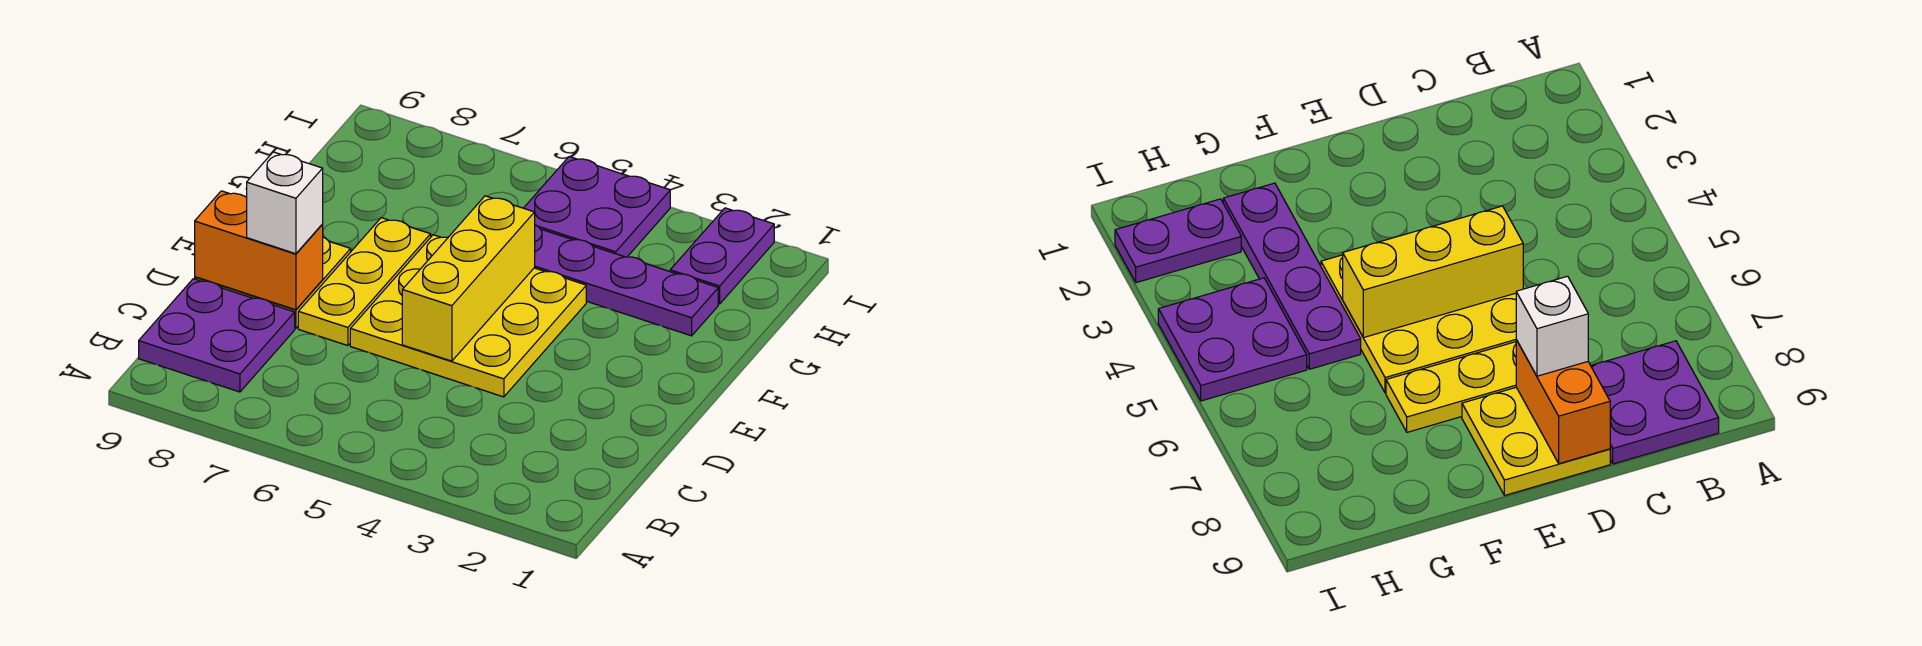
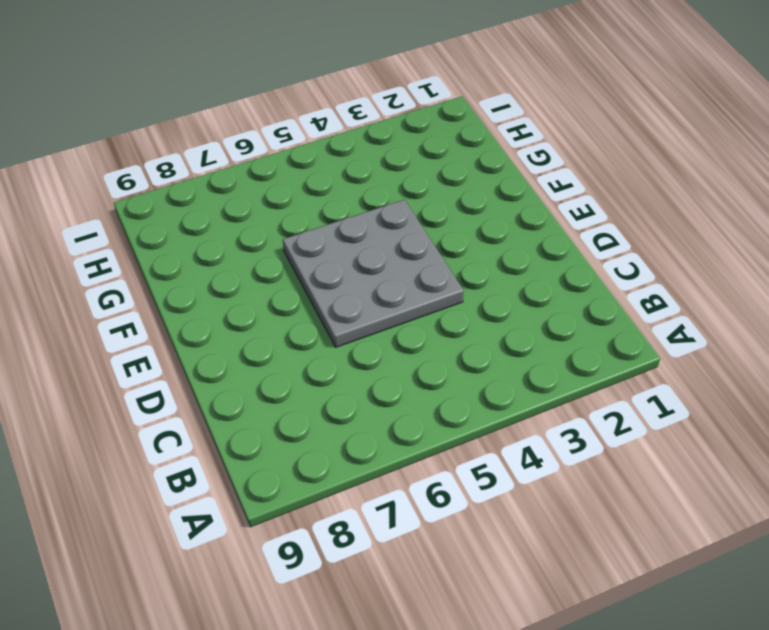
grey 3x3 plate [283,200,464,347] -> yellow 3x3 plate [350,235,586,397]
none -> purple 2x2 plate [139,279,295,392]
none -> yellow 1x3 plate [298,218,431,346]

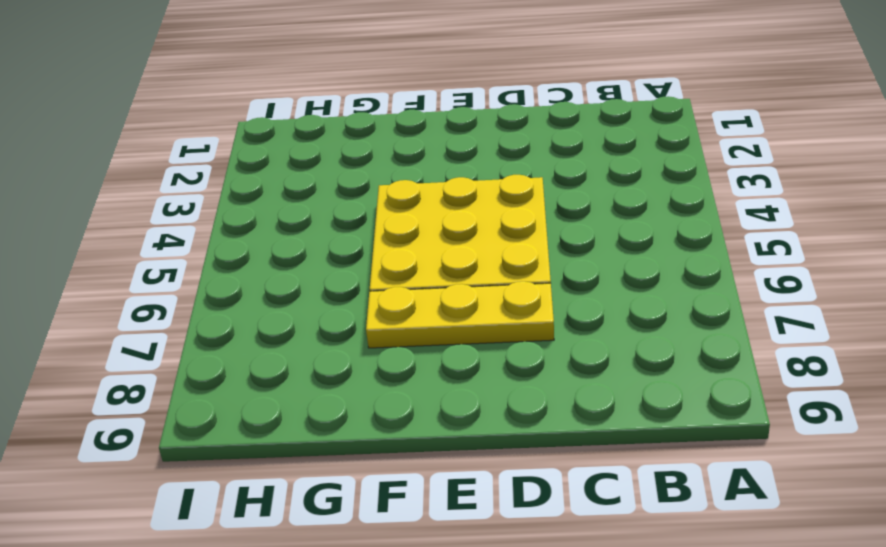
none -> purple 2x2 plate [139,279,295,392]
none -> yellow 2x2 plate [1462,387,1610,496]

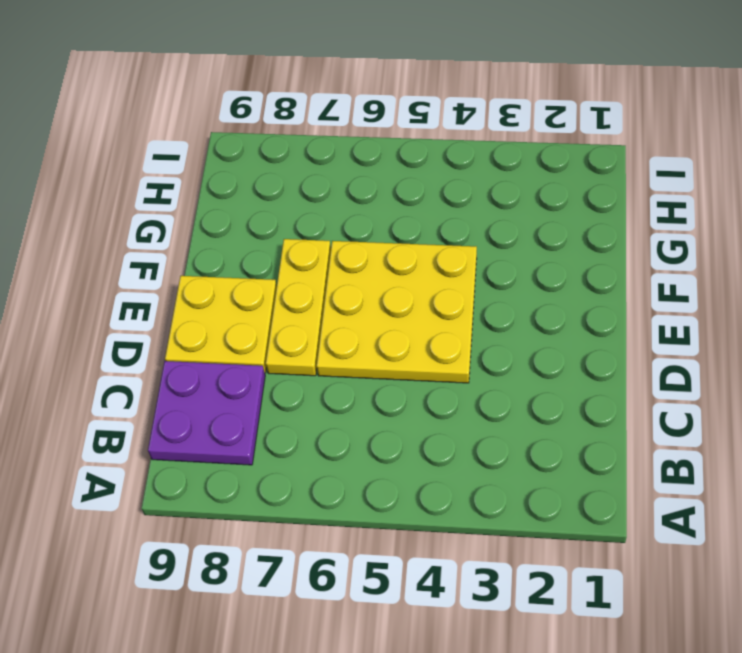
none -> purple 1x4 plate [534,225,718,336]
none -> purple 1x2 plate [670,208,774,304]

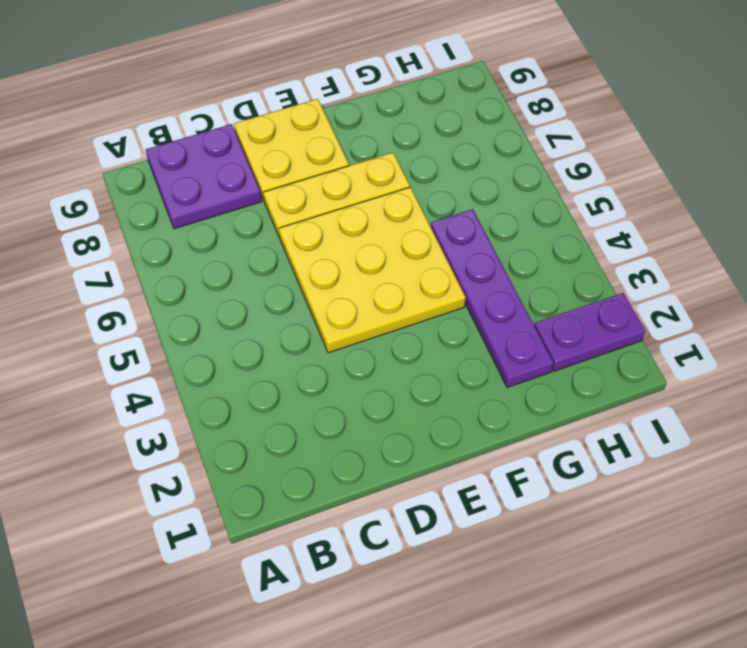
none -> purple 2x2 plate [524,157,670,257]
none -> yellow 1x3 brick [402,196,535,361]

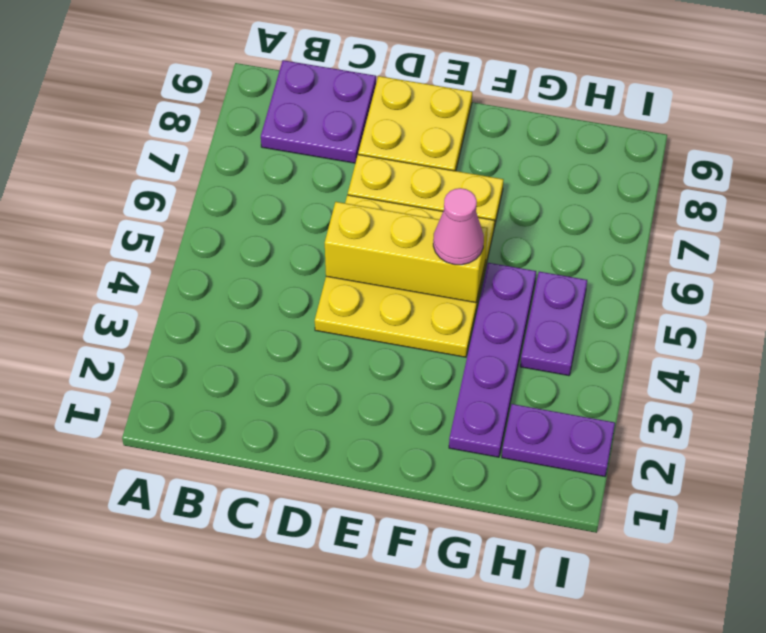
pink 1x1 cone [433,188,484,265] -> none
purple 1x2 plate [520,272,587,376] -> purple 2x2 plate [524,157,670,257]
none -> orange 1x2 brick [195,191,323,310]
none -> white 1x1 brick [247,152,323,254]

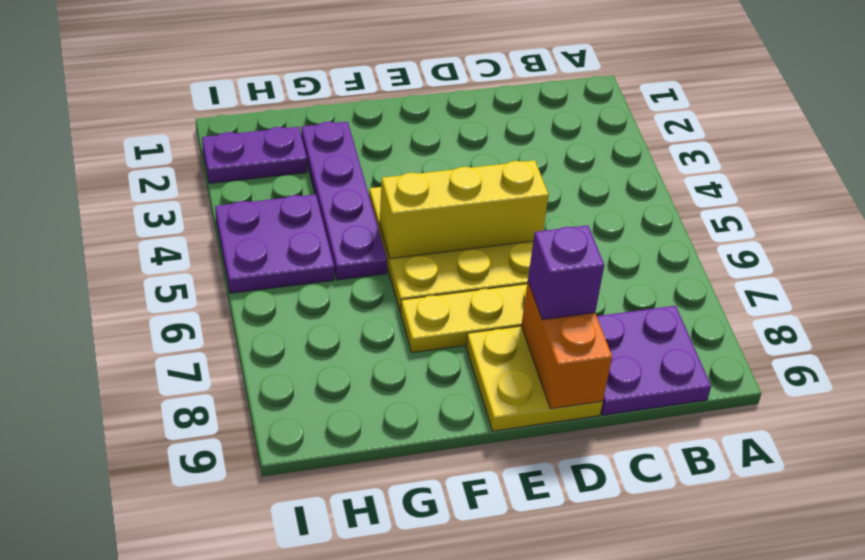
purple 1x1 brick [528,225,604,320] -> white 1x1 brick [247,152,323,254]

